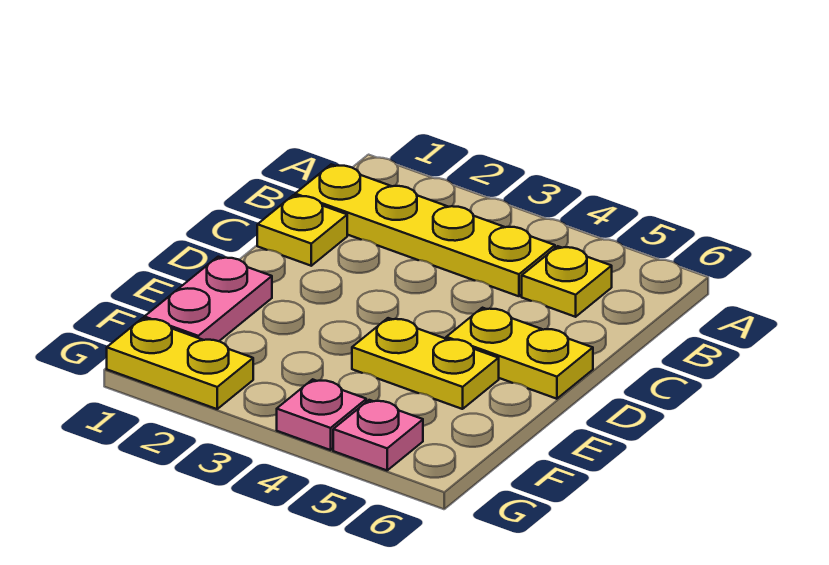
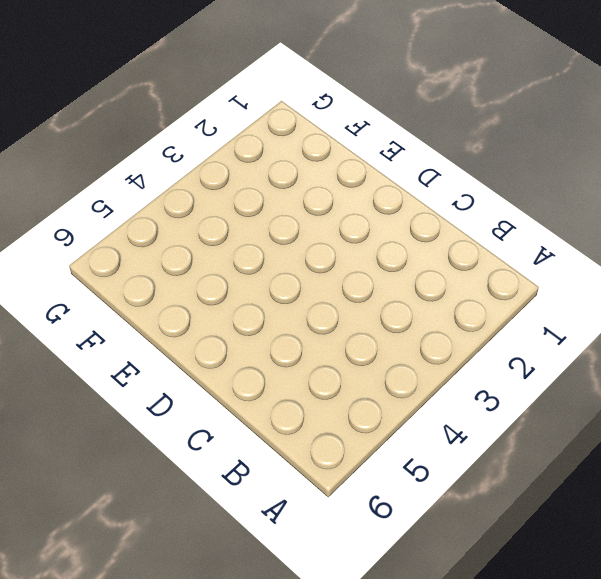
none -> yellow 1x4 plate [295,164,555,296]
none -> yellow 1x1 plate [522,246,612,317]

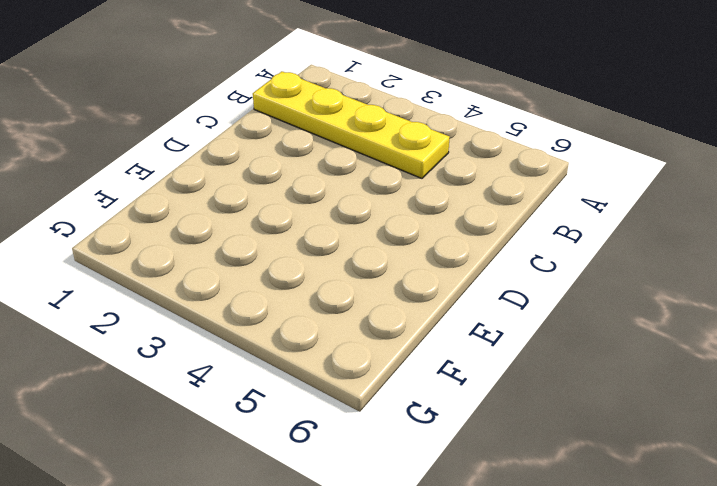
none -> yellow 1x1 plate [522,246,612,317]
none -> yellow 1x1 plate [257,195,347,266]

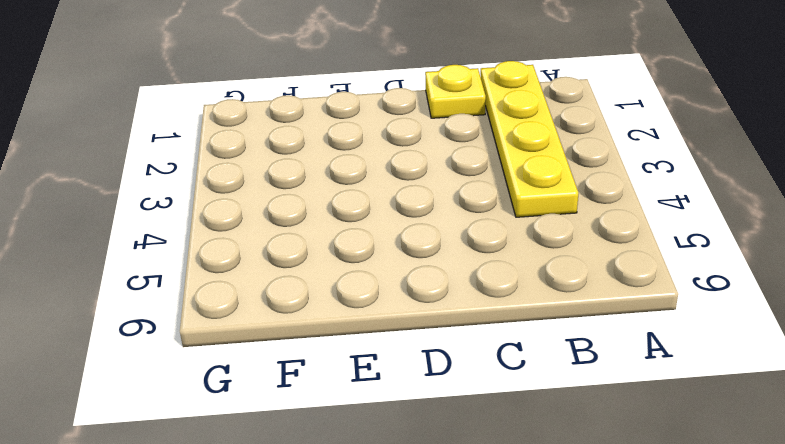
none -> yellow 1x1 plate [522,246,612,317]
none -> yellow 1x2 plate [446,308,593,399]

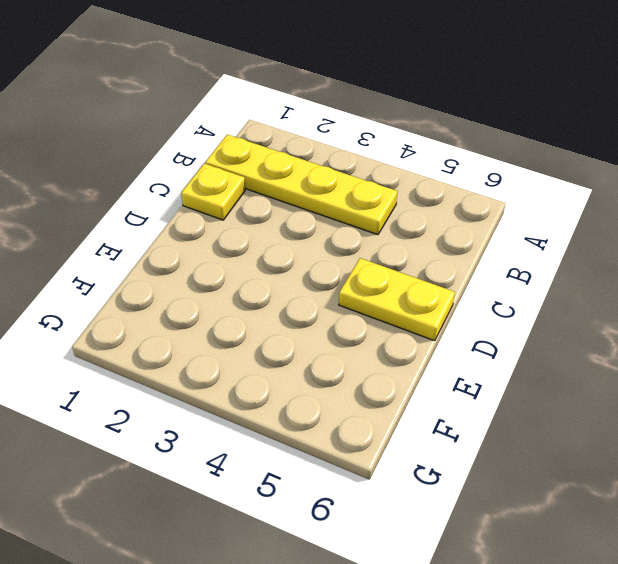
none -> yellow 1x1 plate [522,246,612,317]
none -> pink 1x2 plate [144,257,272,341]

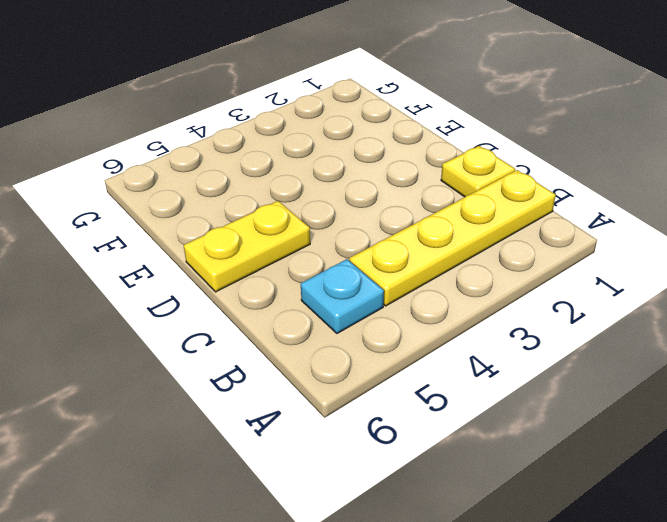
cyan 1x1 plate [301,259,384,333] -> yellow 1x1 plate [522,246,612,317]
none -> pink 1x2 plate [144,257,272,341]
none -> yellow 1x2 plate [352,318,499,409]

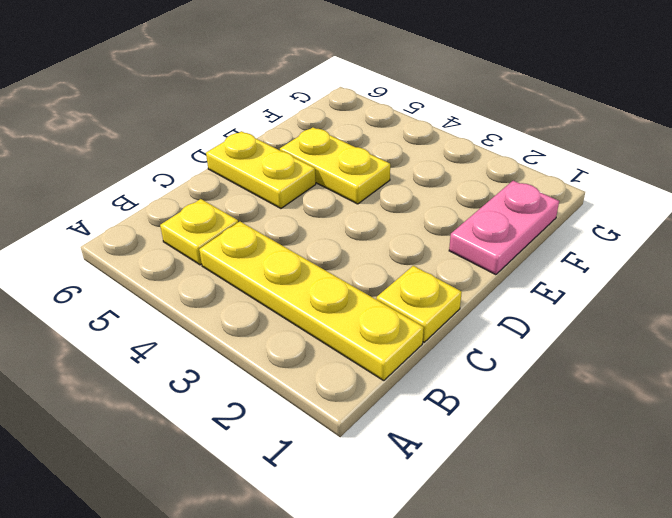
none -> yellow 1x2 plate [107,318,253,409]
none -> pink 1x1 plate [277,379,366,450]

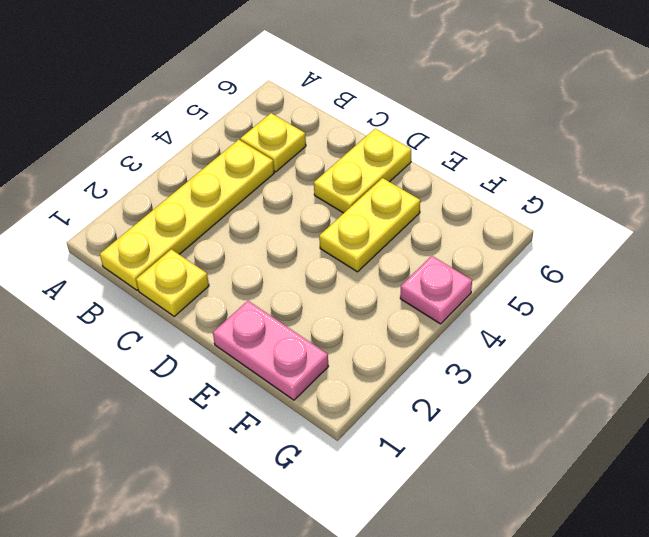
none -> yellow 1x2 plate [107,318,253,409]
none -> pink 1x1 plate [333,400,423,470]

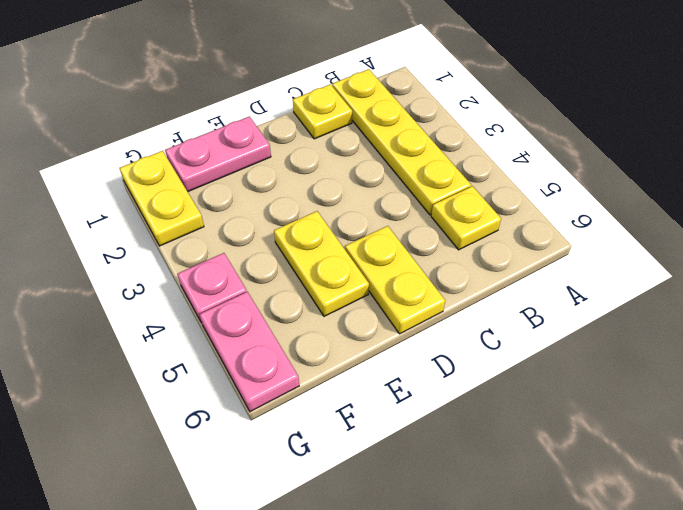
pink 1x2 plate [199,292,299,412] -> pink 1x1 plate [333,400,423,470]

